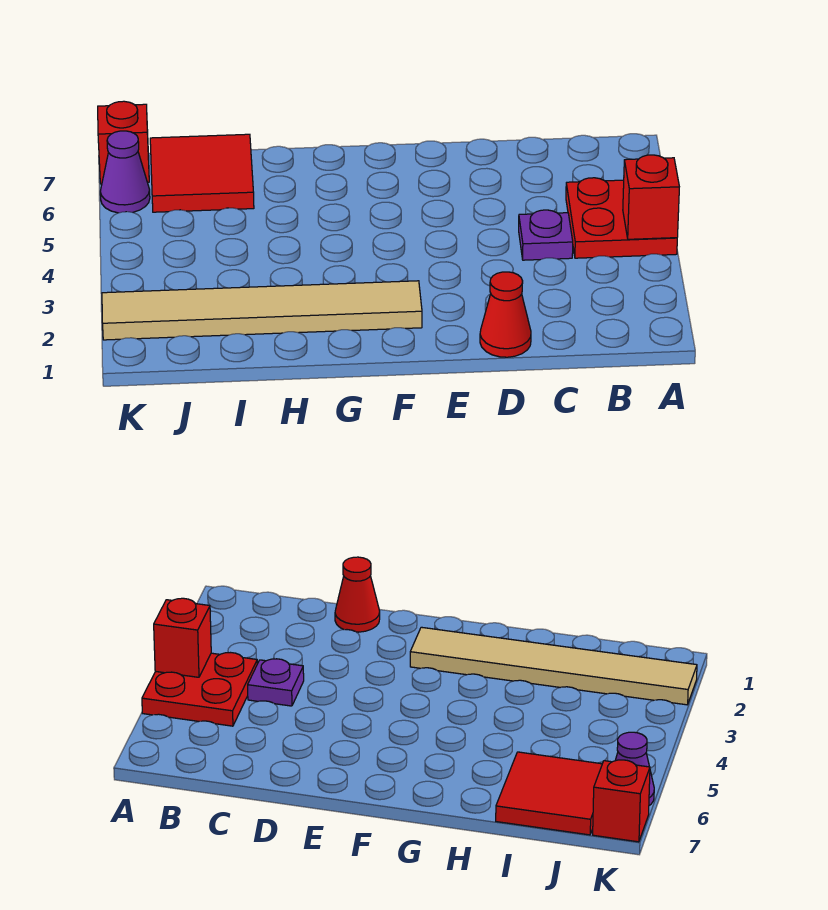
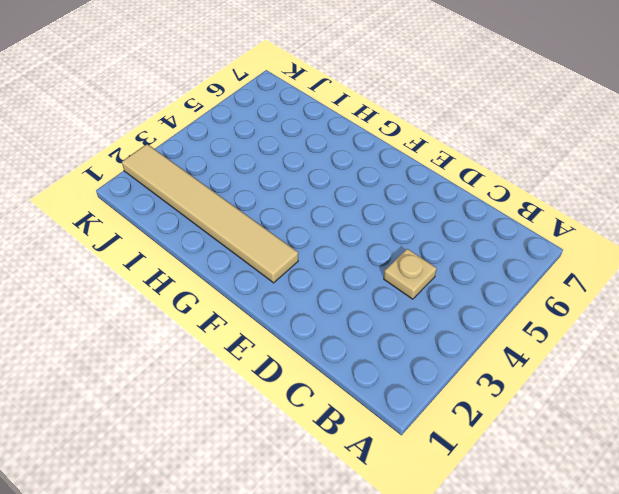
tan 1x1 plate [384,249,437,299] -> purple 1x1 plate [519,210,573,260]
none -> red 2x2 plate [566,178,677,258]
none -> red 1x1 cone [480,272,531,357]

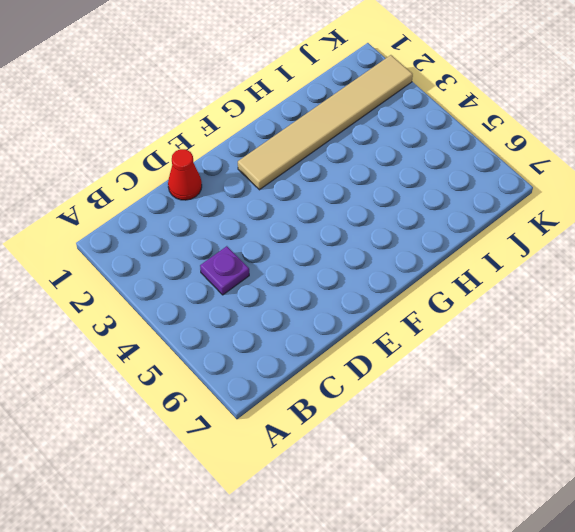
none -> red 2x2 plate [566,178,677,258]
none -> red 2x2 tile [150,134,254,212]

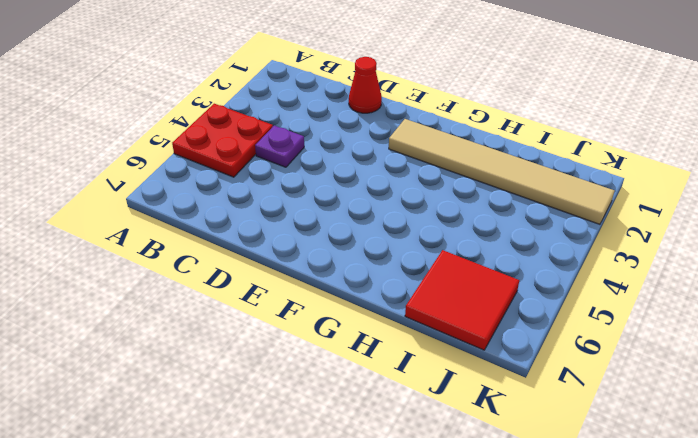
none -> purple 1x1 cone [100,131,150,213]
none -> red 1x1 brick [98,101,149,184]

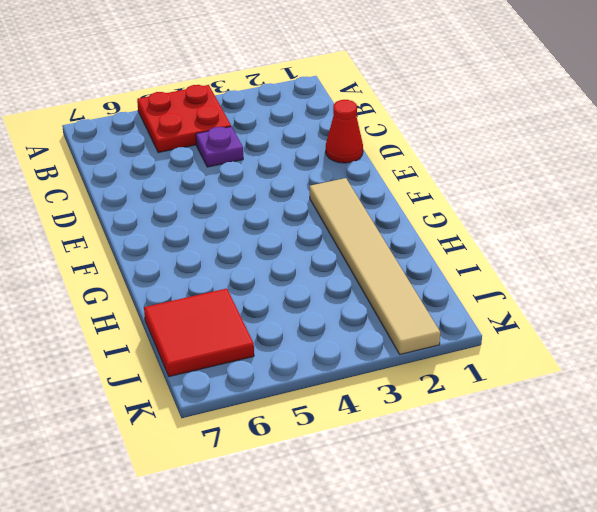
none -> purple 1x1 cone [100,131,150,213]
none -> red 1x1 brick [98,101,149,184]

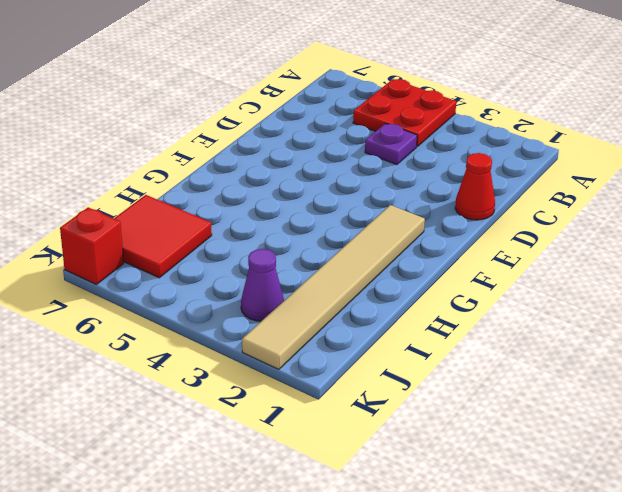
purple 1x1 cone [241,249,284,321] -> purple 1x1 cone moved to [100,131,150,213]
none -> red 1x1 brick [623,155,679,239]

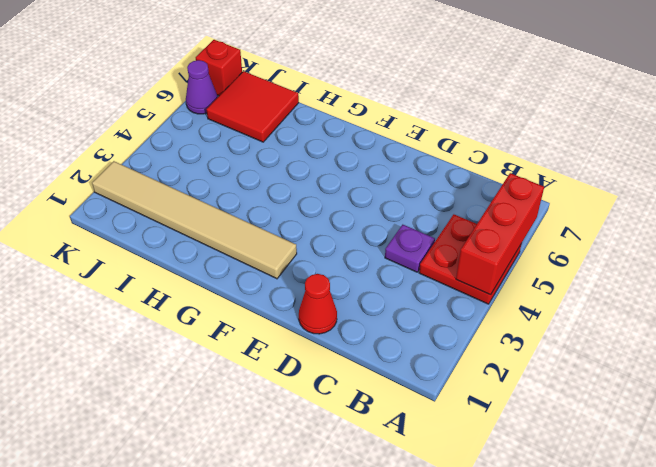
red 1x3 brick [456,173,544,295] -> red 1x1 brick [623,155,679,239]

